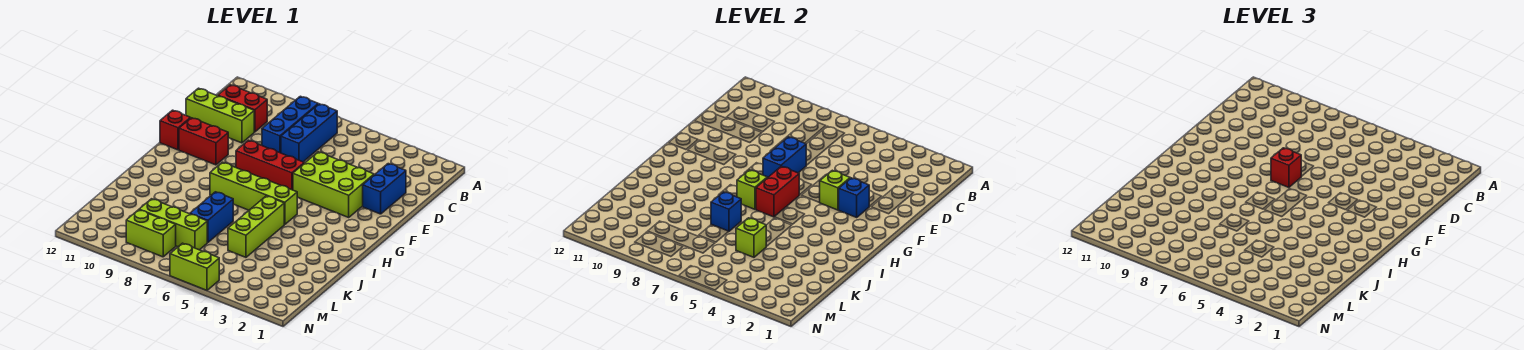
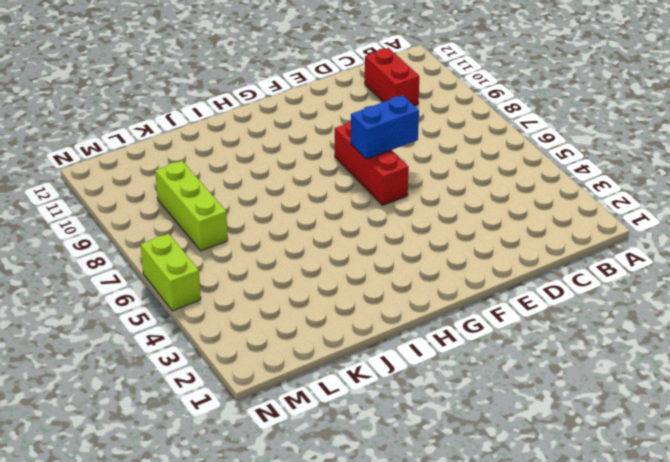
none -> blue 1x3 brick [281,104,337,162]
none -> blue 1x3 brick [262,96,318,153]
none -> blue 1x2 brick [363,164,406,214]

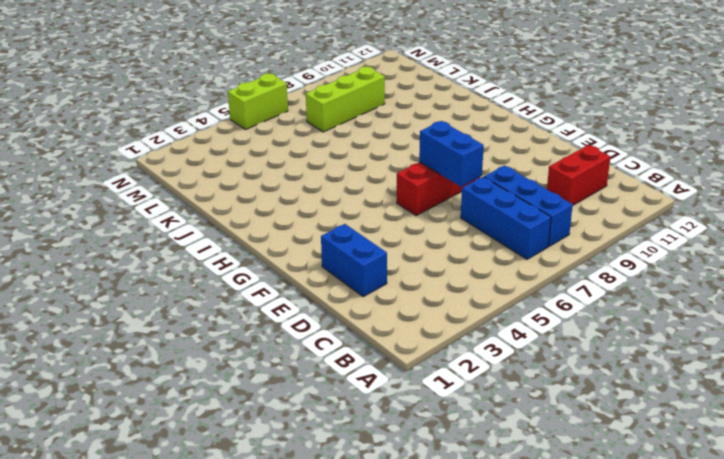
none -> lime 1x3 brick [186,88,254,143]
none -> lime 2x3 brick [293,152,374,217]
none -> red 1x2 brick [179,118,228,165]

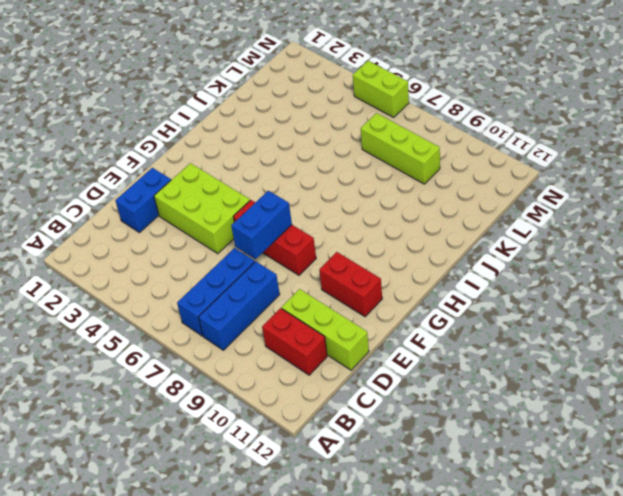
none -> red 1x1 brick [160,110,190,150]
none -> lime 1x4 brick [210,162,298,224]
none -> lime 1x3 brick [228,196,284,257]

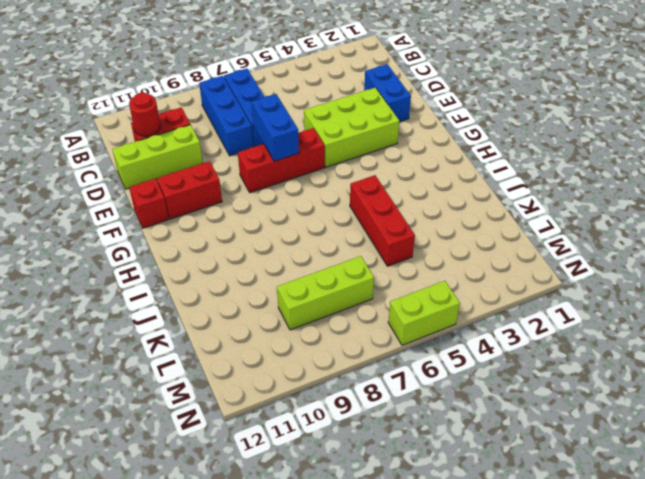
red 1x1 round brick [129,93,160,136] -> none
red 1x3 brick [350,175,415,266] -> lime 1x3 brick [228,196,284,257]
none -> lime 1x4 brick [210,162,298,224]
none -> blue 1x2 brick [190,192,233,242]
none -> lime 1x2 brick [126,210,176,257]

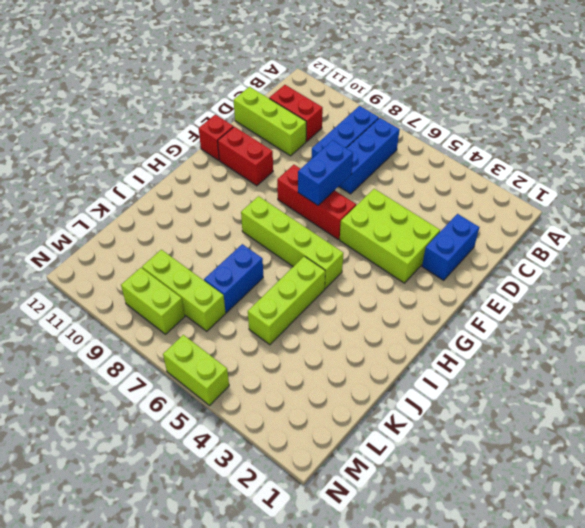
none -> blue 1x1 brick [839,178,869,217]
none -> lime 1x1 brick [819,170,850,210]
none -> red 1x2 brick [756,166,799,217]

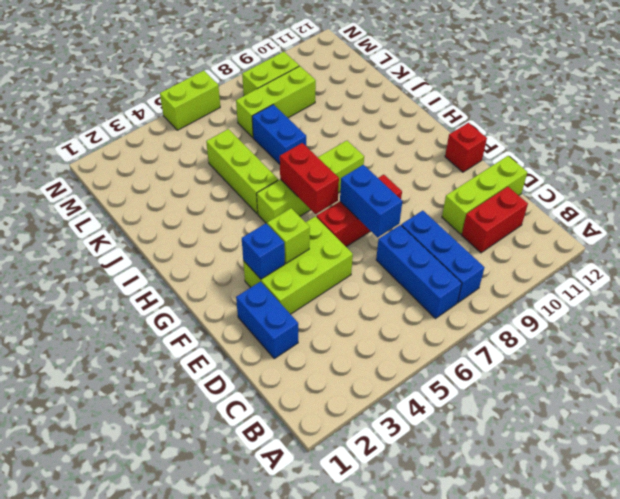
none -> red 1x2 brick [179,118,228,165]
none -> lime 1x1 brick [737,170,767,209]
none -> blue 1x1 brick [711,192,741,231]

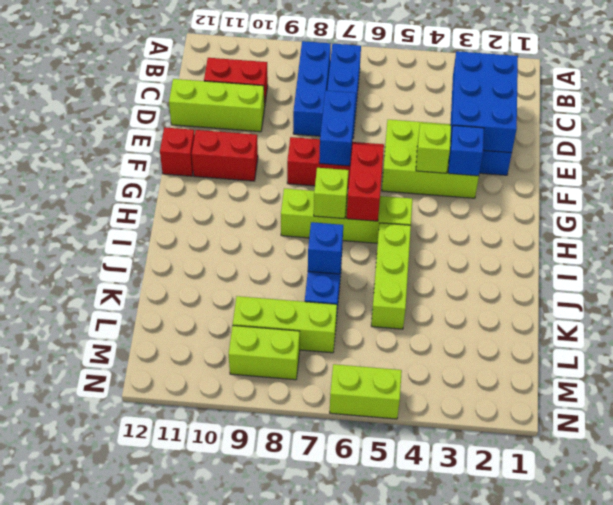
blue 2x3 brick [451,51,518,153] -> none
none -> lime 1x1 brick [736,218,766,257]
none -> red 1x1 brick [1271,148,1301,187]

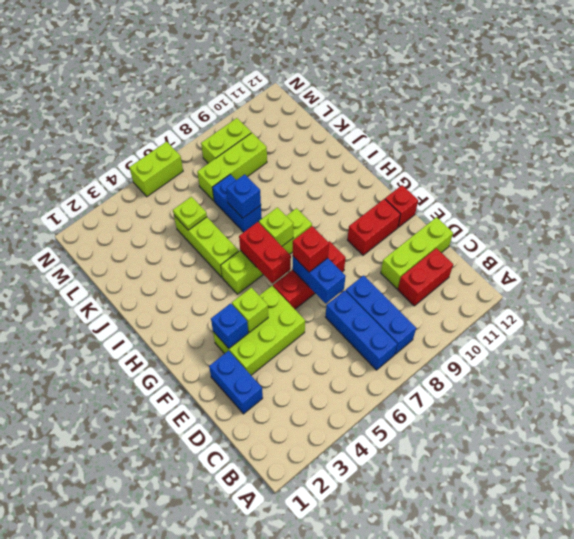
lime 1x1 plate [173,197,207,230] -> lime 1x1 brick [736,218,766,257]

